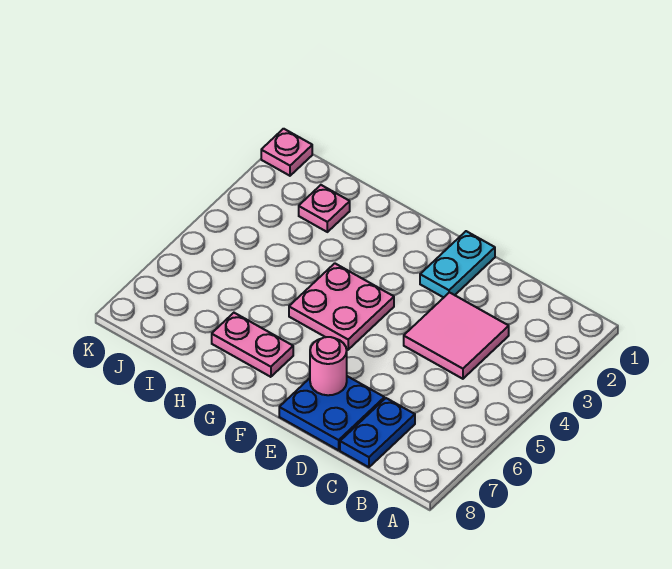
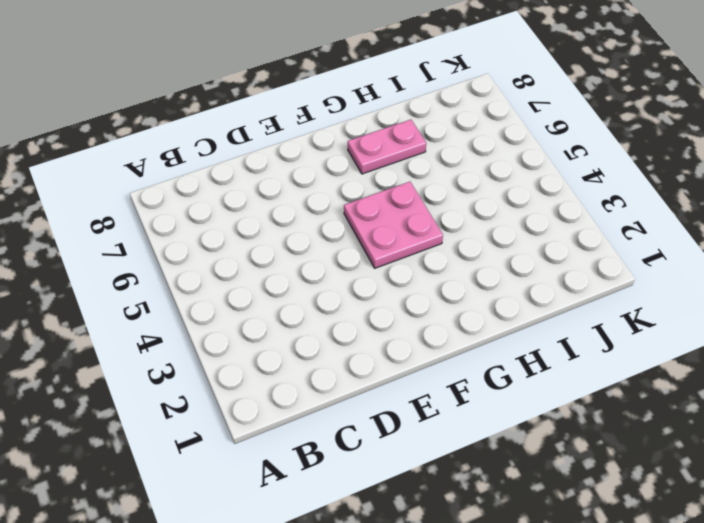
none -> pink 2x2 tile [404,293,509,379]
none -> blue 1x2 plate [340,398,415,467]

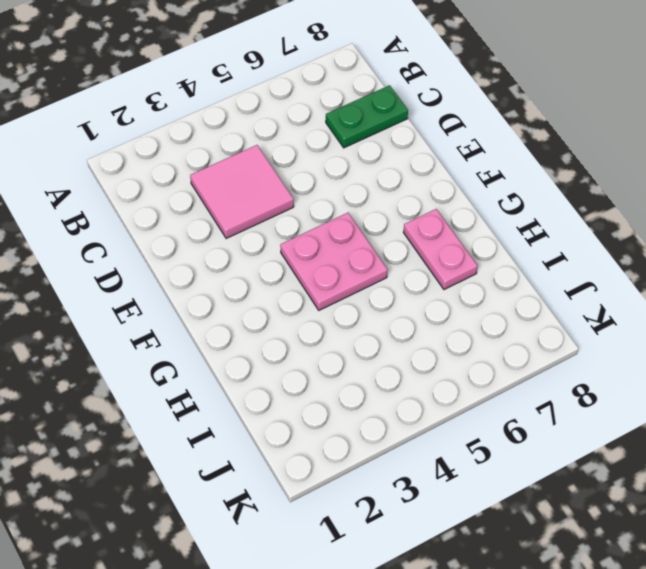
green 1x2 plate [326,85,408,148] -> blue 1x2 plate [340,398,415,467]
none -> blue 2x2 plate [279,376,384,450]
none -> cyan 1x2 plate [420,231,495,297]

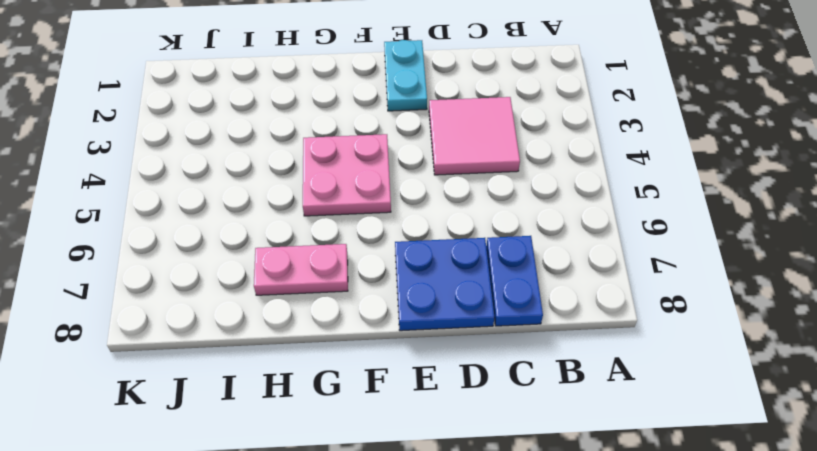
none -> pink 1x1 plate [299,185,350,232]
none -> pink 1x1 plate [261,129,312,176]

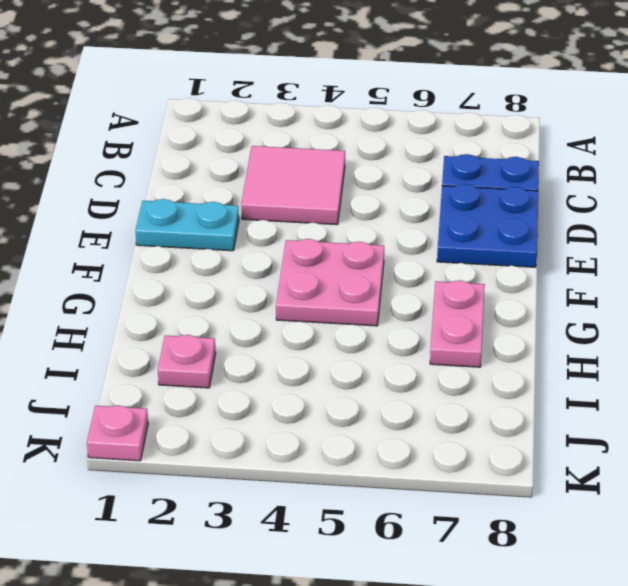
none -> pink 1x1 round brick [310,337,347,395]

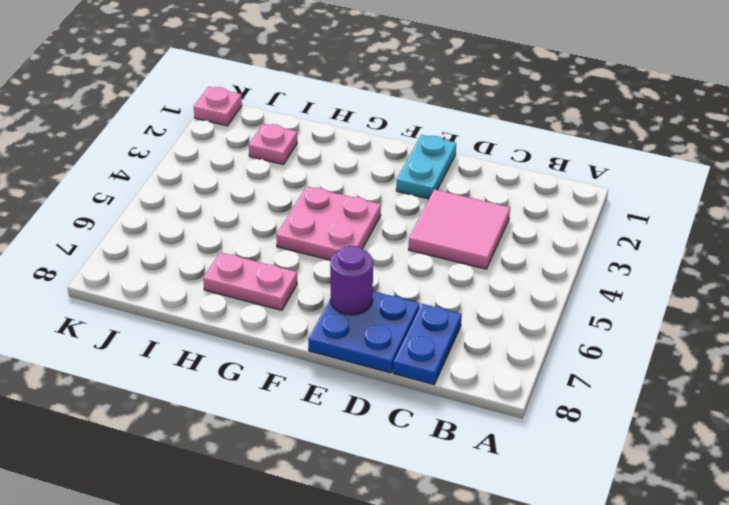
purple 1x1 round brick [330,246,373,315] -> pink 1x1 round brick [310,337,347,395]

